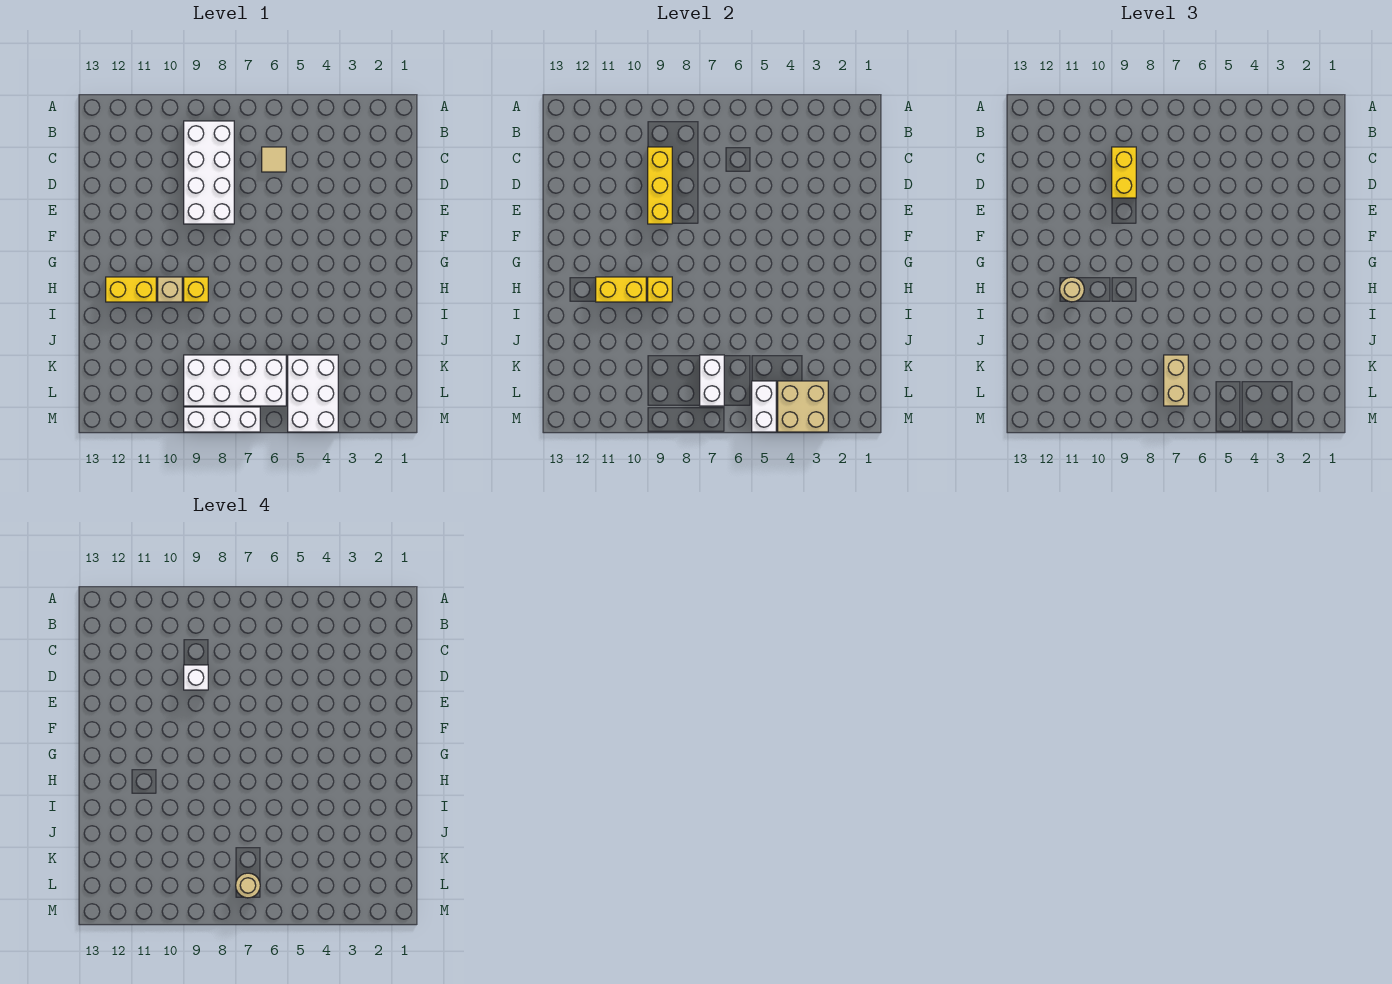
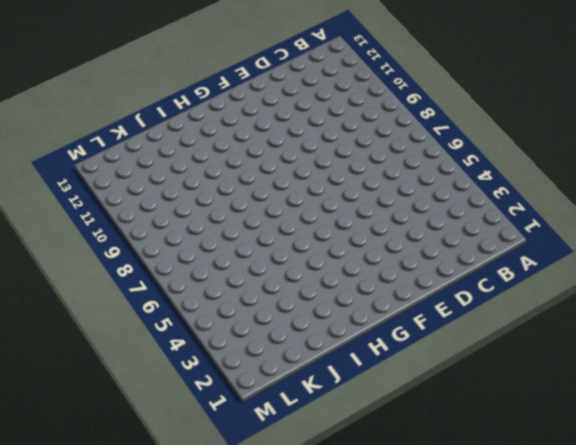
none -> white 2x4 brick [184,121,234,224]
none -> tan 1x1 tile [262,147,286,172]
none -> yellow 1x1 brick [184,277,208,302]

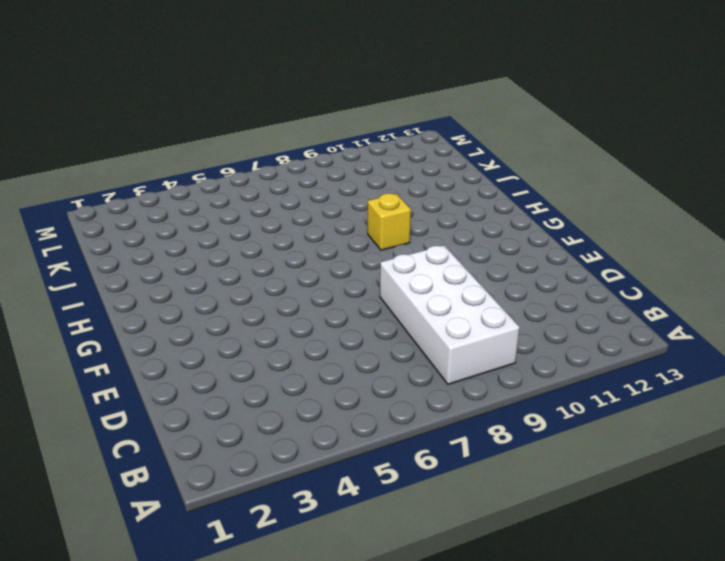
none -> tan 1x1 tile [262,147,286,172]
none -> tan 1x1 brick [158,277,182,302]
none -> yellow 1x2 brick [106,277,156,302]

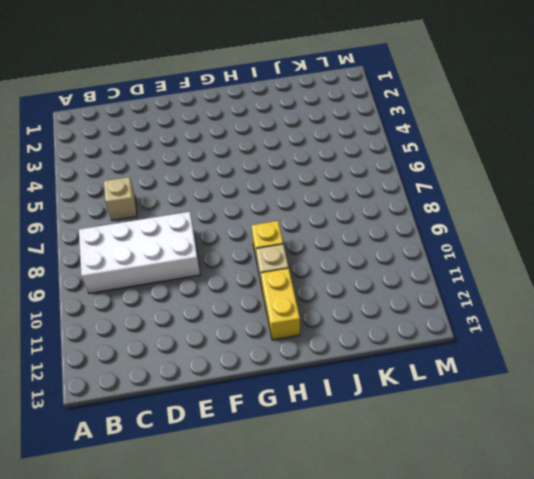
tan 1x1 brick [104,177,137,220] -> tan 1x1 tile [262,147,286,172]
none -> white 2x3 brick [288,355,338,432]
none -> white 2x4 brick [184,355,286,406]
none -> white 1x3 brick [184,407,260,432]

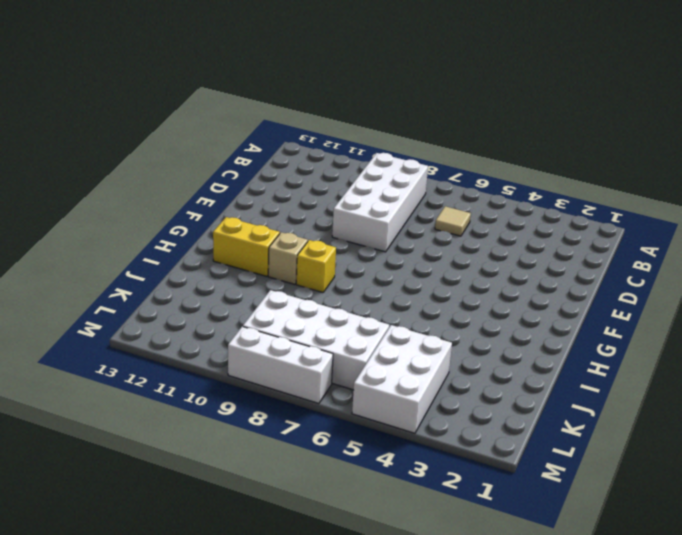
none -> yellow 1x3 brick [648,147,672,224]
none -> yellow 1x1 brick [648,277,672,302]
none -> yellow 1x2 brick [596,277,646,302]

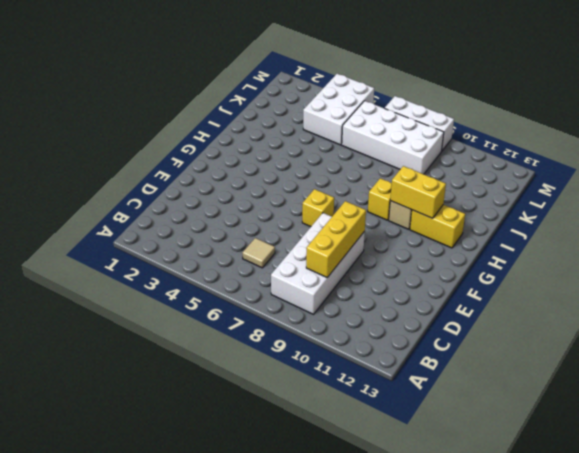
yellow 1x1 brick [302,189,334,227] -> yellow 1x1 brick moved to [648,277,672,302]
none -> white 1x2 brick [700,355,724,406]
none -> tan 2x2 brick [778,381,828,432]
none -> white 1x2 brick [752,381,776,432]

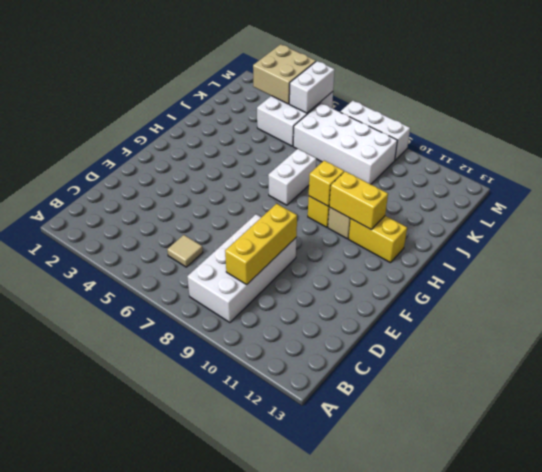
white 1x2 brick [268,149,316,205] -> white 1x2 brick moved to [700,355,724,406]
none -> yellow 1x2 brick [1112,147,1136,198]
none -> tan 1x1 round brick [1060,277,1084,302]
none -> tan 1x2 brick [1164,355,1188,406]

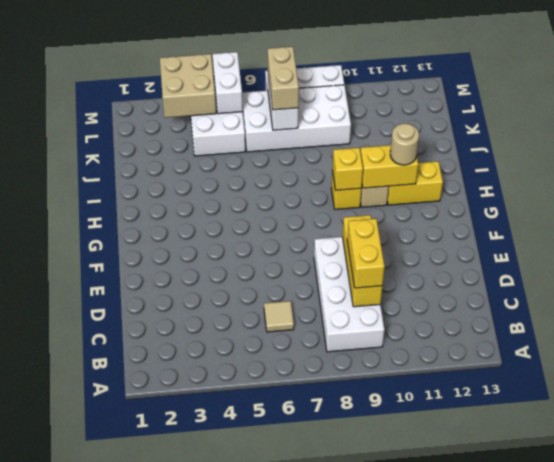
none -> white 1x1 brick [184,665,208,690]
none -> tan 1x1 round brick [236,873,260,898]

